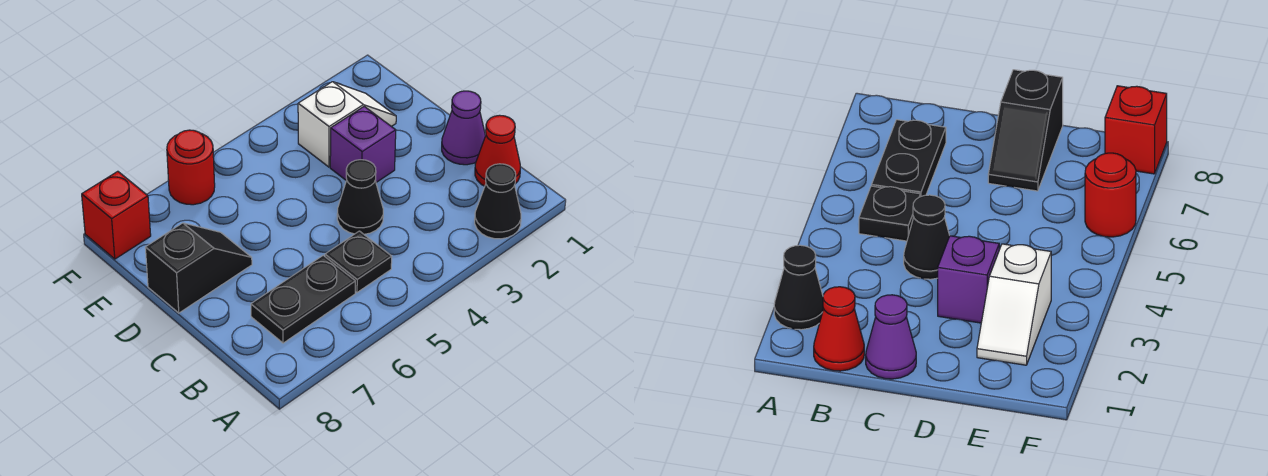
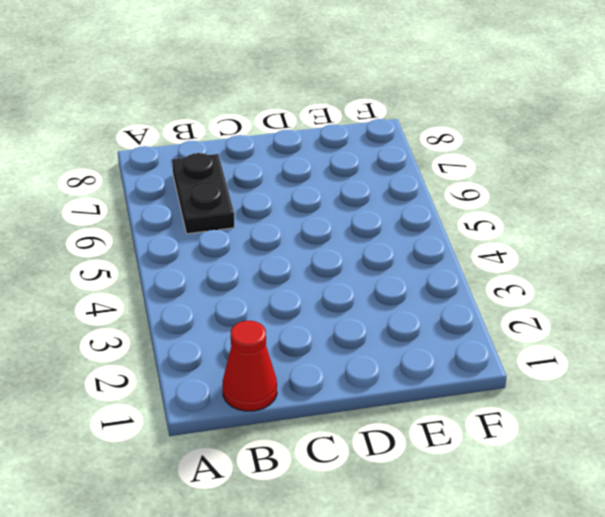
none -> black 1x1 cone [475,164,521,239]
none -> black 1x1 plate [325,231,392,292]

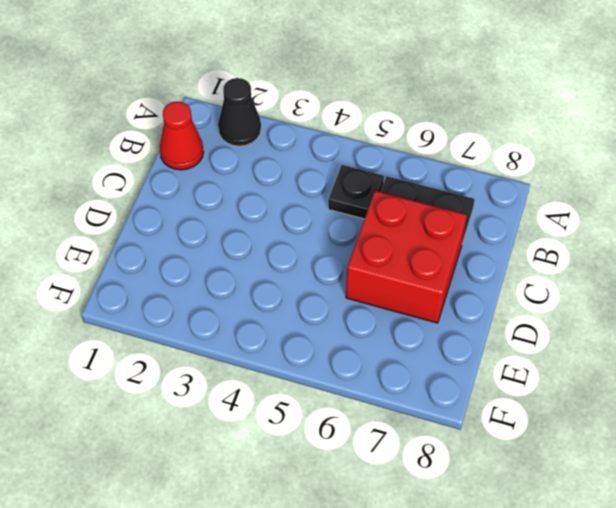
red 2x2 brick [346,191,467,323] -> black 1x2 slope [145,223,252,313]
none -> purple 1x1 cone [442,91,486,165]
none -> black 1x1 cone [337,160,383,234]

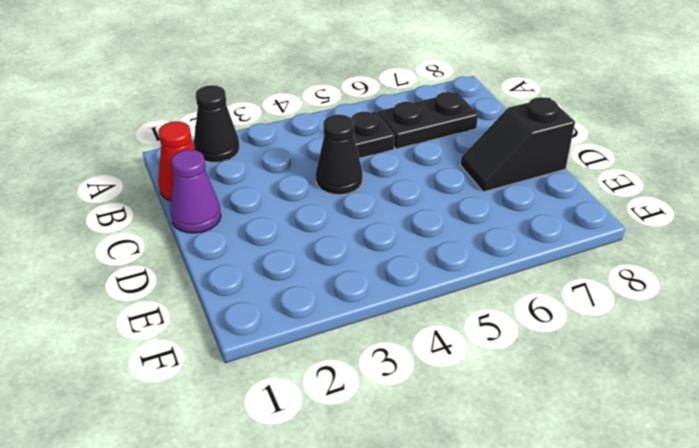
none -> purple 1x1 brick [330,107,396,182]
none -> white 1x2 slope [298,82,396,167]

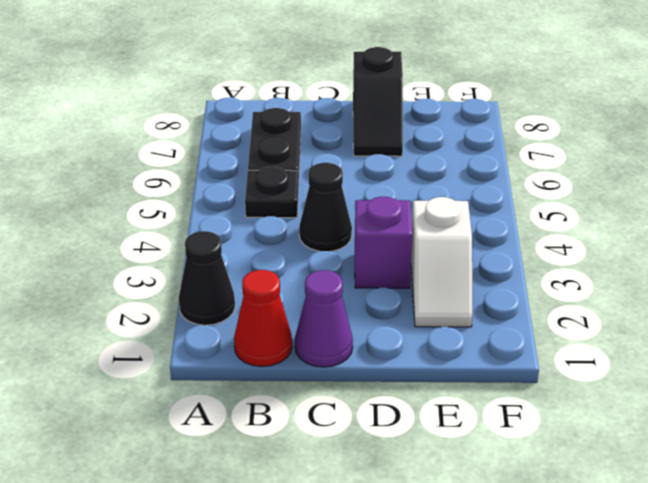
none -> red 1x1 round brick [167,130,215,205]
none -> red 1x1 brick [82,171,151,259]

